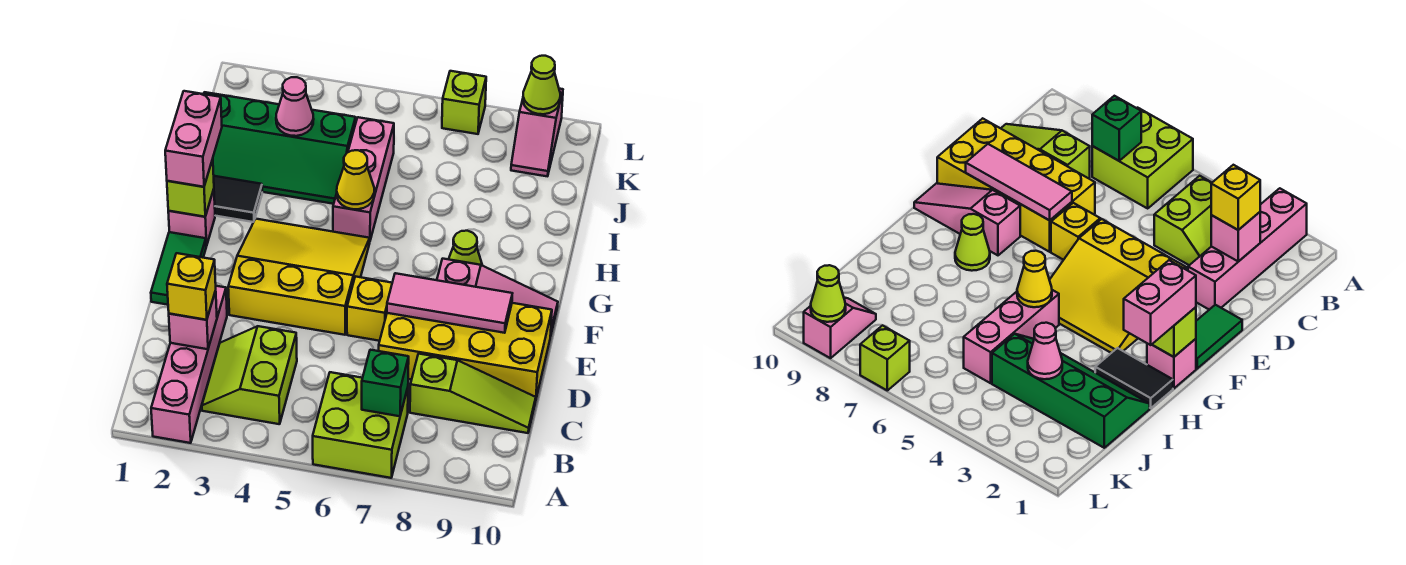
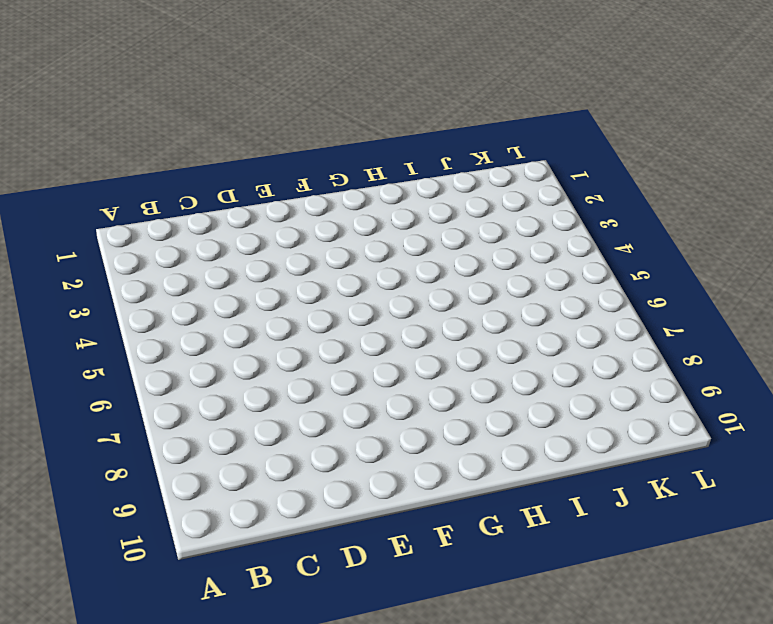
none -> pink 1x4 brick [151,286,227,443]
none -> lime 2x2 brick [313,372,408,478]
none -> lime 2x2 slope [202,326,297,424]

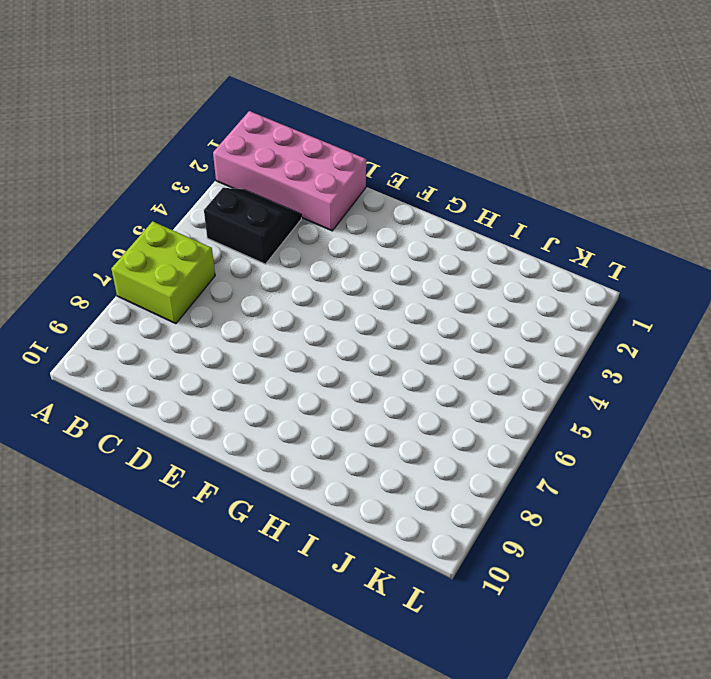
pink 2x4 brick [213,111,366,231] -> pink 1x4 brick [151,286,227,443]
black 2x2 slope [204,188,301,264] -> lime 2x2 slope [202,326,297,424]
none -> lime 1x3 slope [410,354,536,433]
none -> yellow 2x4 brick [379,303,552,398]
none -> green 1x2 tile [151,232,206,305]

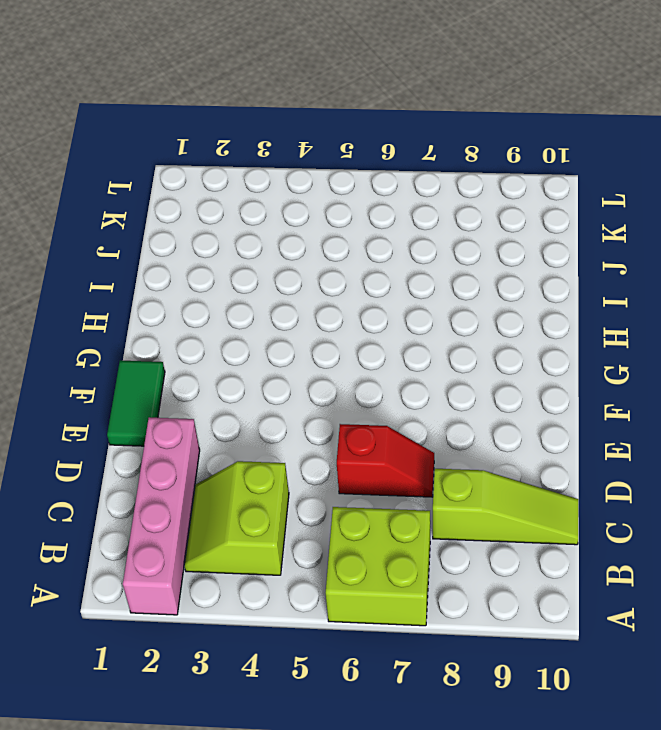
red 1x2 slope [337,424,434,497] -> yellow 2x4 brick [379,303,552,398]
none -> yellow 3x3 slope [228,219,370,335]
none -> yellow 1x1 brick [347,276,392,341]
none -> pink 1x3 slope [437,259,558,337]

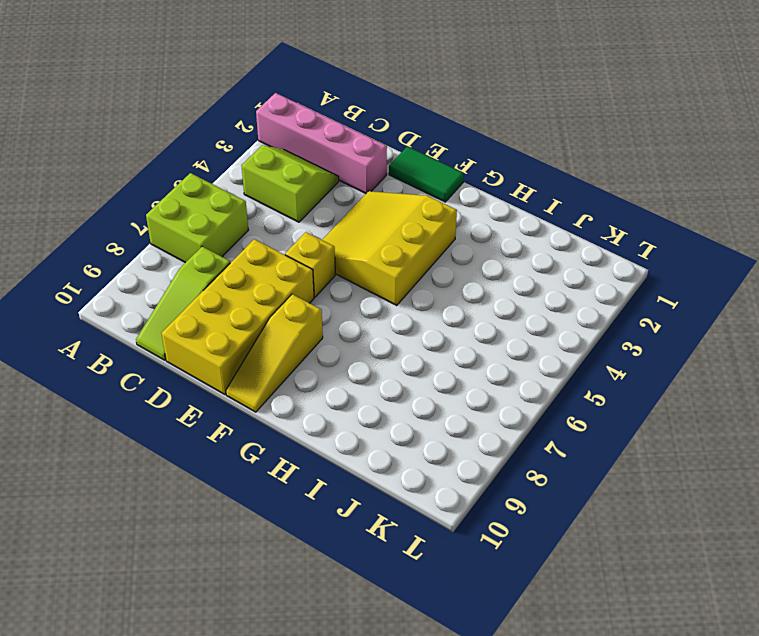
yellow 3x3 slope [322,191,457,305] -> yellow 3x3 slope turned to [228,219,370,335]
yellow 1x3 slope [226,294,323,412] -> pink 1x3 slope [437,259,558,337]
none -> pink 1x1 brick [168,189,215,246]
none -> lime 1x1 cone [449,231,483,266]
none -> black 1x2 tile [214,176,262,222]

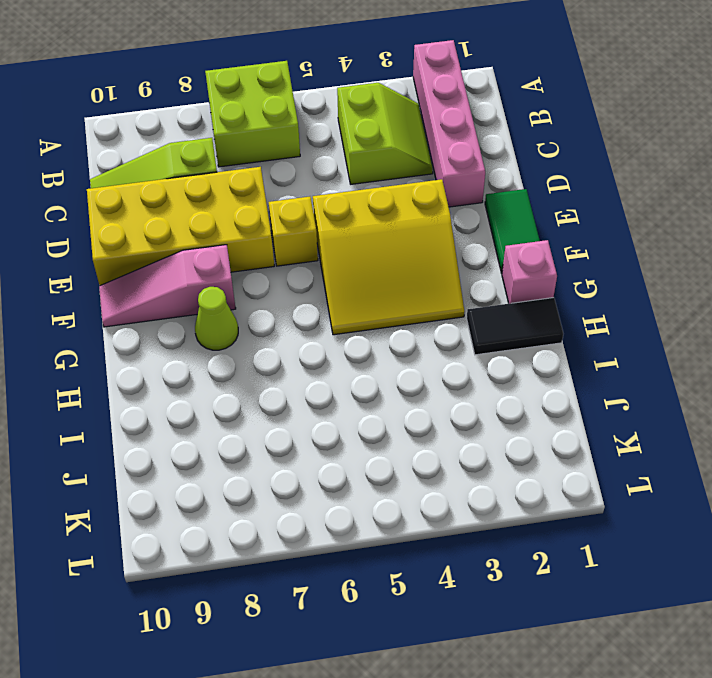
none -> pink 1x3 brick [333,117,394,240]
none -> green 2x4 slope [204,92,356,204]
none -> pink 1x2 slope [511,89,563,176]

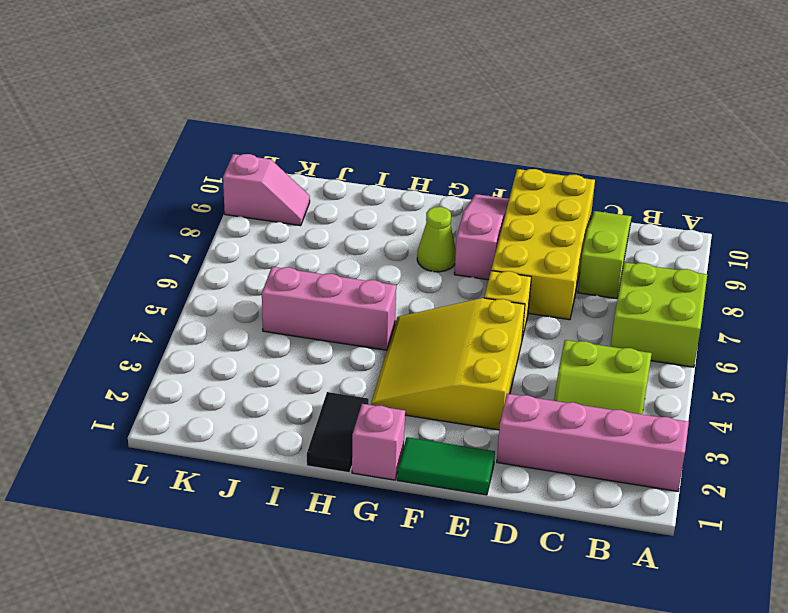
none -> green 2x4 slope [204,92,356,204]
none -> lime 1x1 brick [442,71,486,134]
none -> green 1x1 brick [362,350,409,416]

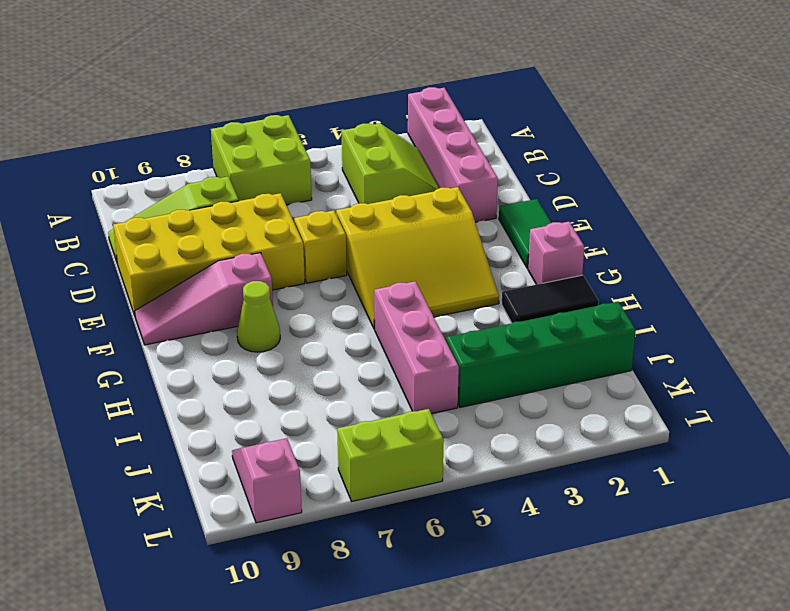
lime 1x2 brick [337,409,444,501] -> lime 1x1 brick [442,71,486,134]
none -> green 1x1 brick [362,350,409,416]
none -> pink 1x1 brick [169,291,217,349]
none -> pink 1x3 tile [387,273,512,333]

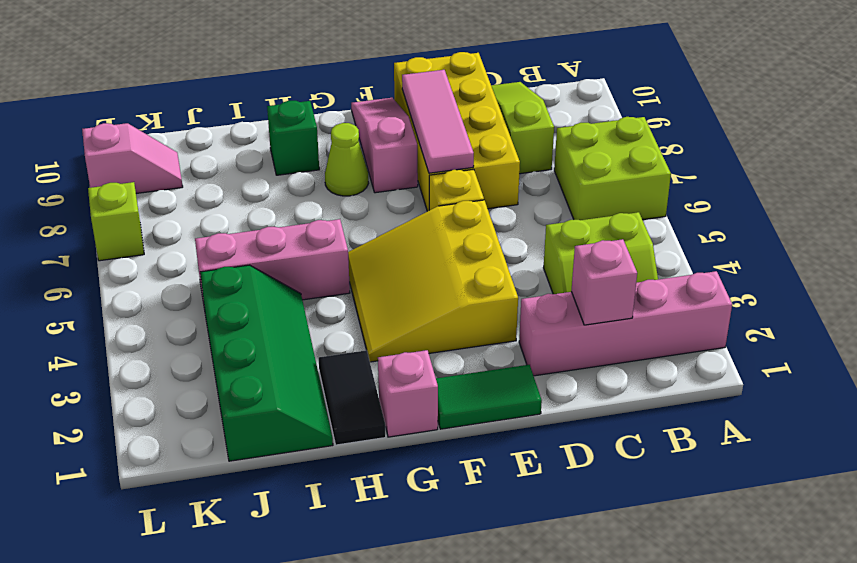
green 1x1 brick [267,101,319,175] -> green 1x1 brick moved to [362,350,409,416]
none -> lime 1x1 brick [167,159,214,217]
none -> yellow 1x1 cone [337,150,374,209]
none -> pink 1x1 cone [276,77,314,136]

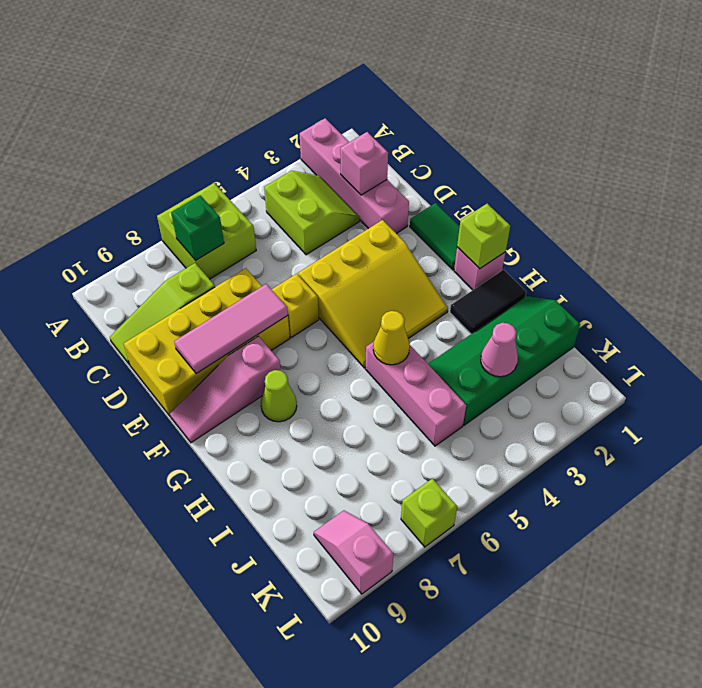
none -> lime 1x1 cone [523,56,560,114]
none -> yellow 1x1 brick [167,253,216,320]
none -> pink 1x2 brick [165,91,222,187]

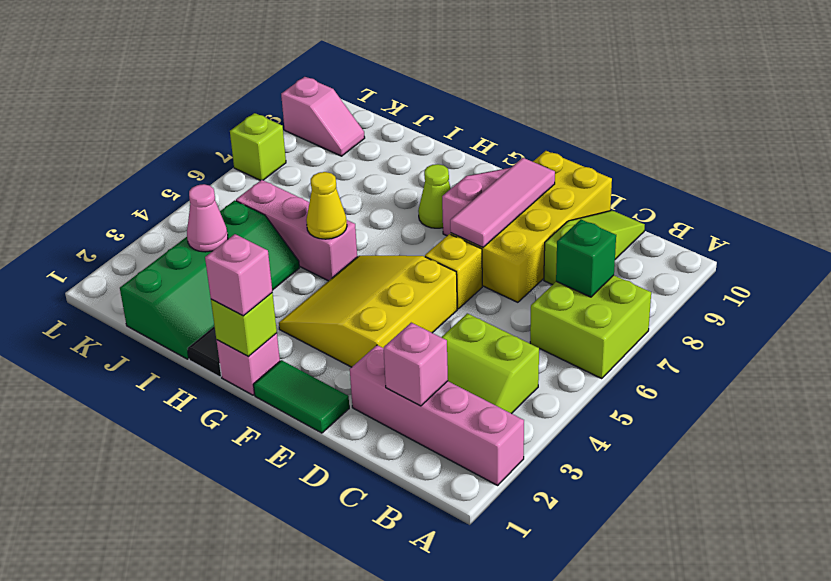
pink 1x1 brick [205,234,272,316] -> pink 1x2 brick [165,91,222,187]
none -> lime 1x1 cone [523,56,560,114]
none -> yellow 1x1 brick [167,253,216,320]

